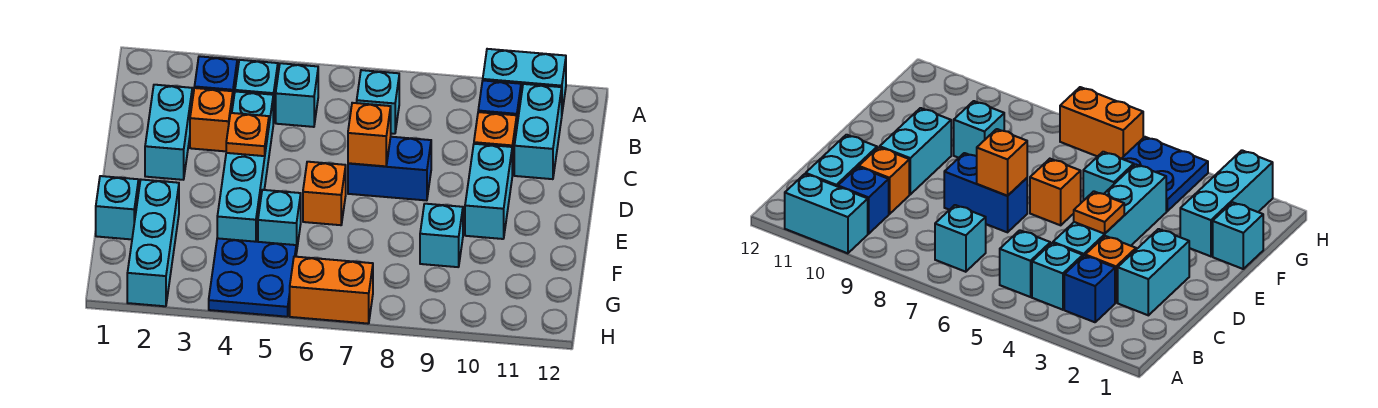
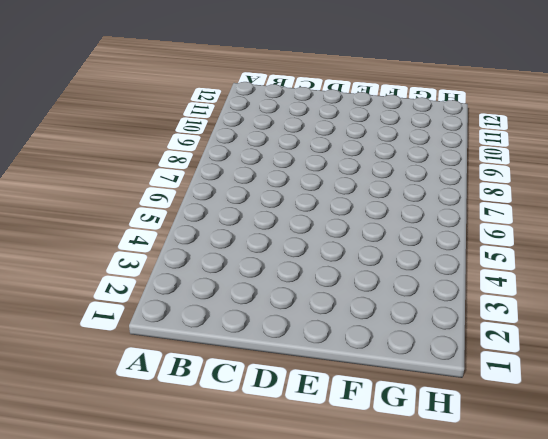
none -> cyan 1x2 brick [483,49,566,111]
none -> blue 1x1 brick [194,56,237,101]
none -> cyan 1x1 brick [235,60,278,123]

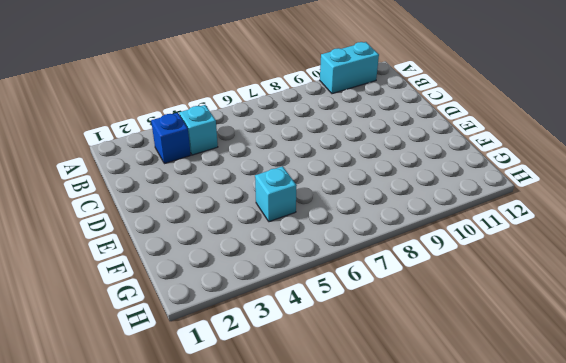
none -> cyan 1x1 brick [276,63,318,127]
none -> cyan 1x1 brick [357,70,399,134]
none -> blue 1x1 brick [478,81,521,124]

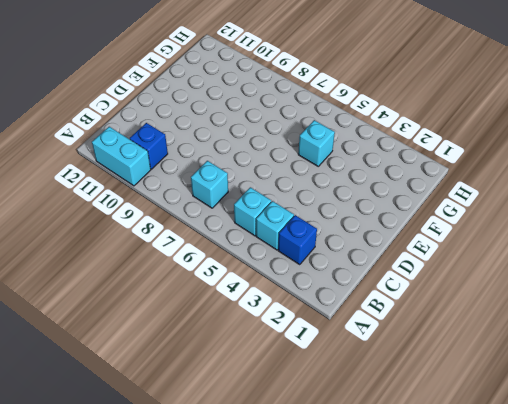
none -> cyan 1x2 brick [514,84,562,179]
none -> cyan 1x2 brick [145,85,192,180]
none -> orange 1x1 brick [190,88,233,151]

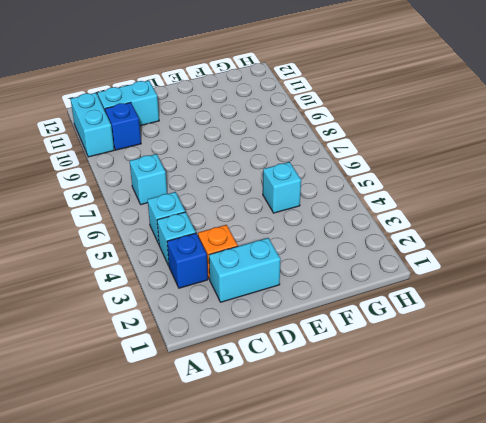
none -> cyan 1x4 brick [217,91,273,242]
none -> orange 1x1 brick [474,112,517,175]
none -> blue 1x2 brick [348,137,431,200]

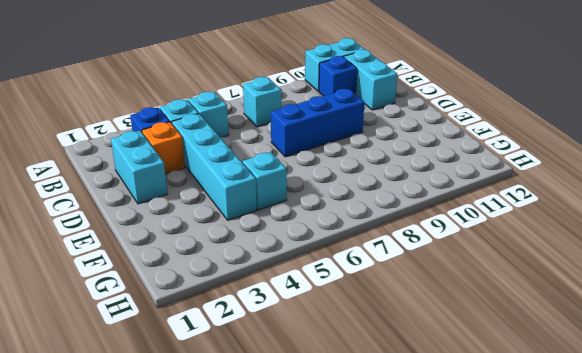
blue 1x3 brick [271,89,364,157] -> blue 1x2 brick [348,137,431,200]
none -> orange 1x1 brick [474,112,517,175]
none -> cyan 1x2 brick [465,144,512,239]
none -> orange 1x1 brick [303,162,346,225]

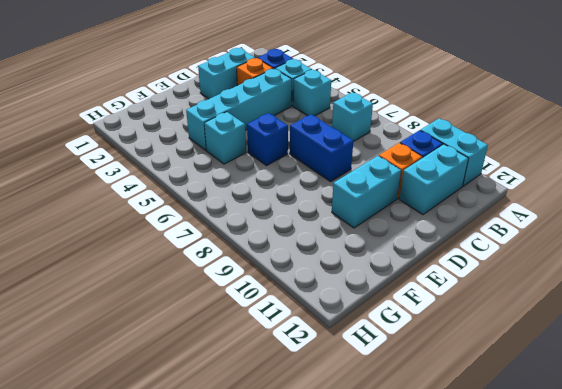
blue 1x1 brick [247,113,288,166] -> orange 1x1 brick [303,162,346,225]
none -> cyan 1x1 brick [96,176,139,239]
none -> cyan 1x3 brick [127,180,179,306]
none -> cyan 1x1 brick [420,204,463,267]

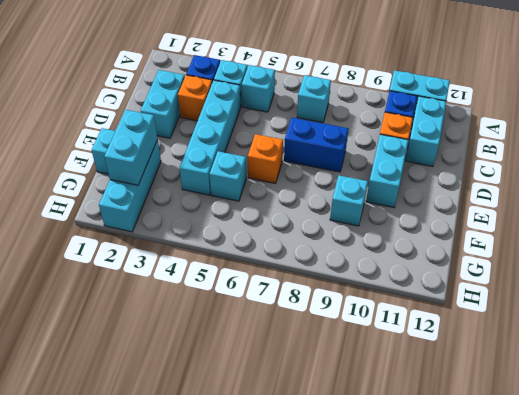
cyan 1x2 brick [104,110,158,185] -> none
none -> blue 2x2 plate [209,238,296,317]
none -> orange 1x2 brick [290,257,373,324]
none -> orange 1x1 plate [226,113,269,156]

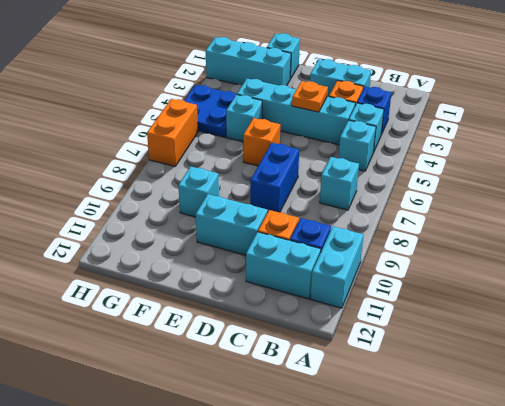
none -> orange 1x1 brick [348,103,391,166]

